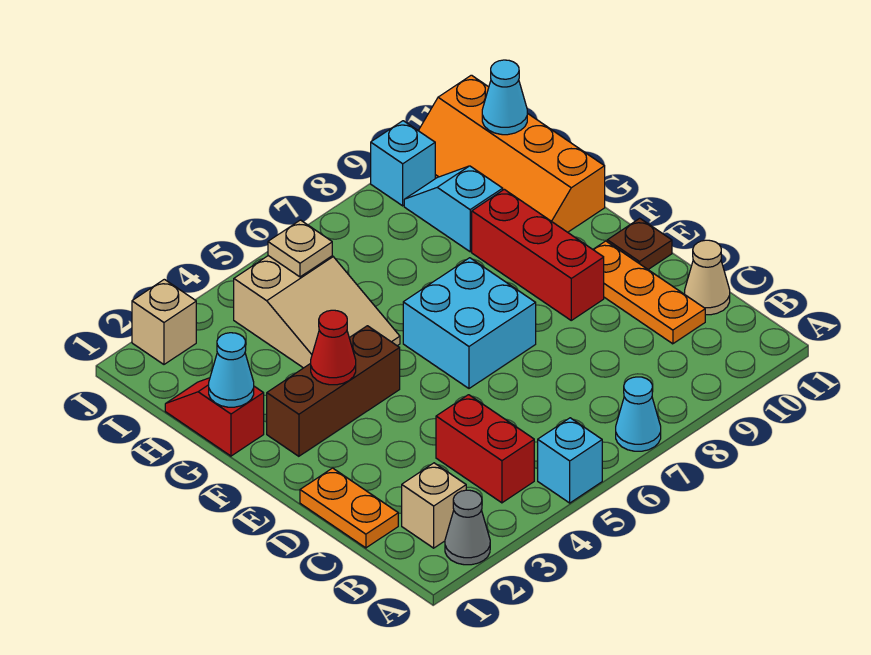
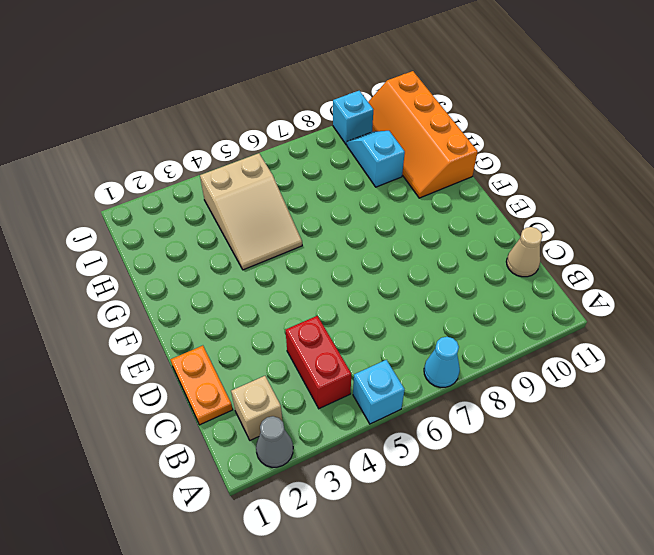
none -> orange 1x3 plate [593,241,705,344]
none -> cyan 2x2 brick [403,258,536,388]
none -> red 1x3 brick [472,189,604,320]

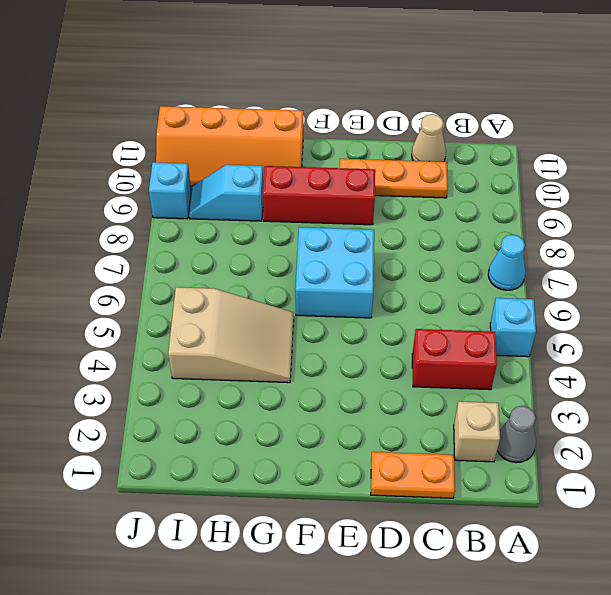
none -> brown 1x1 plate [607,218,672,269]
none -> brown 1x3 brick [267,326,400,456]
none -> red 1x2 slope [165,378,264,456]

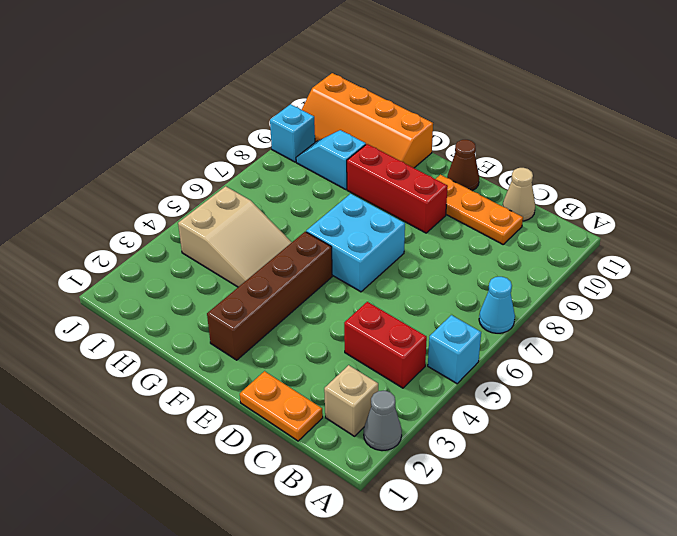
brown 1x1 cone [447,140,479,191] -> brown 1x1 plate [607,218,672,269]
brown 1x4 brick [207,232,332,360] -> brown 1x3 brick [267,326,400,456]
none -> red 1x2 slope [165,378,264,456]
none -> tan 1x1 brick [132,279,196,364]
none -> red 1x1 cone [311,310,356,385]

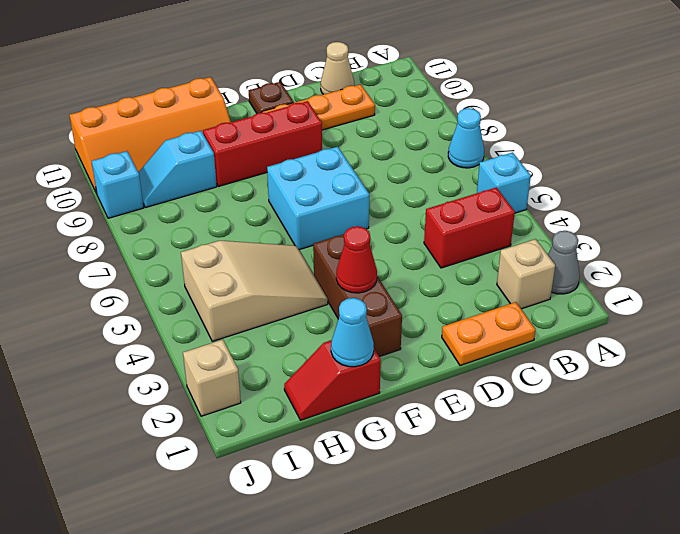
none -> tan 1x1 plate [268,220,332,277]
none -> cyan 1x1 cone [482,60,527,135]

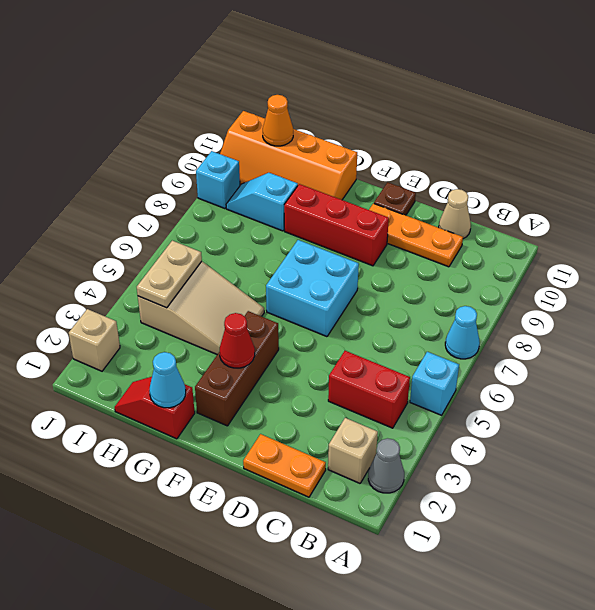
tan 1x2 plate [137,241,202,308] -> tan 1x1 plate [268,220,332,277]
orange 1x1 cone [263,95,293,146] -> cyan 1x1 cone [482,60,527,135]

